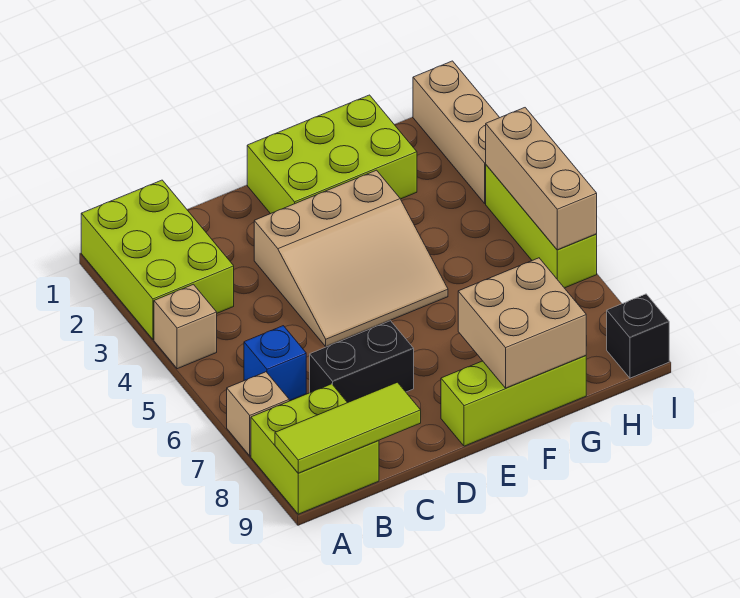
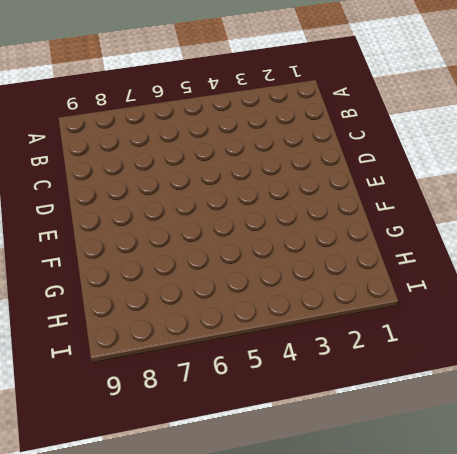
none -> lime 2x3 brick [81,180,234,339]
none -> tan 1x1 brick [154,284,217,369]
none -> tan 1x1 brick [227,372,289,456]

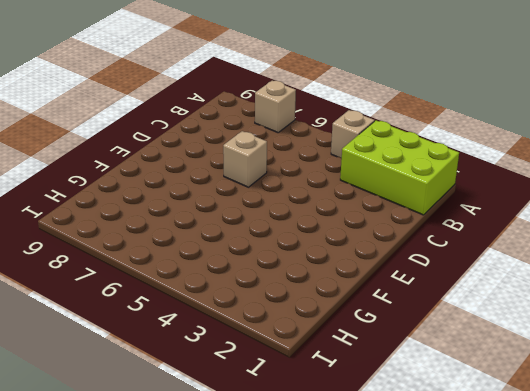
tan 1x1 brick [223,131,267,187] -> none
none -> lime 2x2 brick [251,384,379,514]
none -> blue 1x1 brick [244,326,306,401]
none -> black 1x2 brick [310,321,414,403]

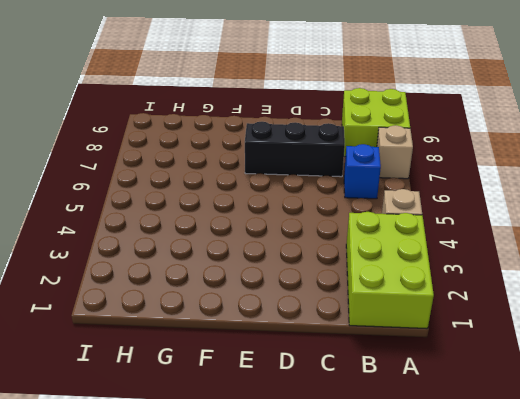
black 1x3 brick [245,122,345,177] -> black 1x2 brick [310,321,414,403]
none -> tan 3x3 slope [254,170,448,347]
none -> lime 2x3 brick [247,95,417,214]
none -> lime 1x3 brick [441,356,586,446]

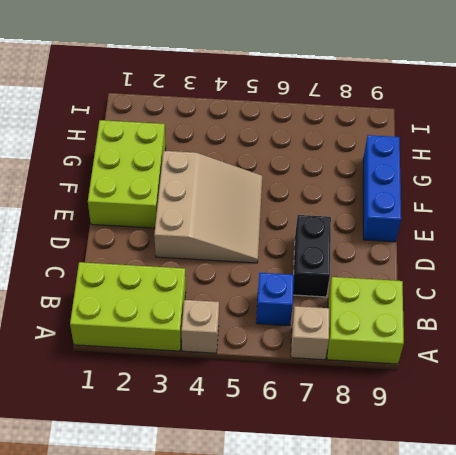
blue 1x3 brick [363,135,401,242] -> lime 1x3 brick [441,356,586,446]
none -> tan 1x3 brick [413,61,500,203]
none -> lime 1x3 brick [486,165,597,288]
none -> black 1x1 brick [607,294,669,378]

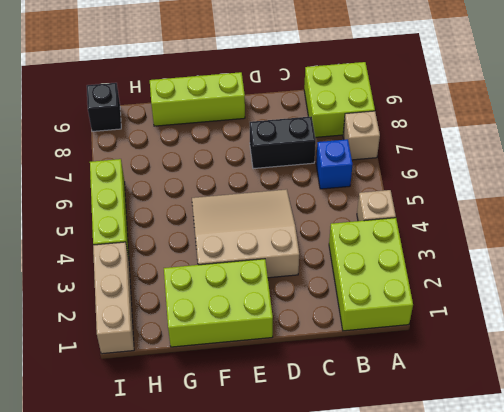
none -> lime 1x3 tile [275,382,421,473]
none -> tan 2x2 brick [458,258,586,388]
none -> tan 1x3 brick [486,108,597,250]

